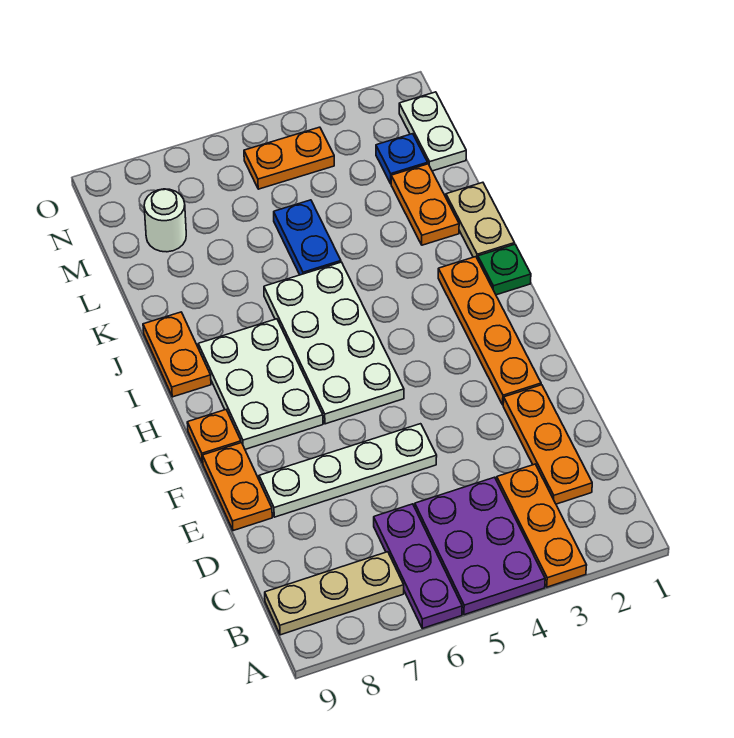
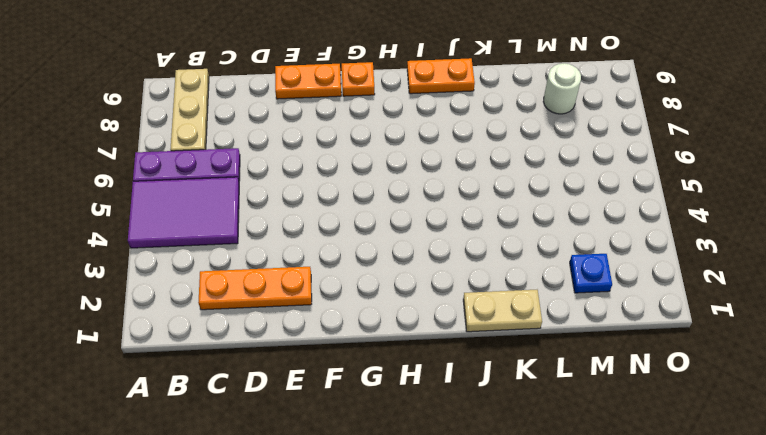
purple 2x3 tile [128,177,239,248] -> purple 2x3 plate [415,477,545,615]
none -> orange 1x3 plate [497,464,587,587]
none -> white 1x4 plate [259,424,437,517]
none -> orange 1x4 plate [438,257,541,405]

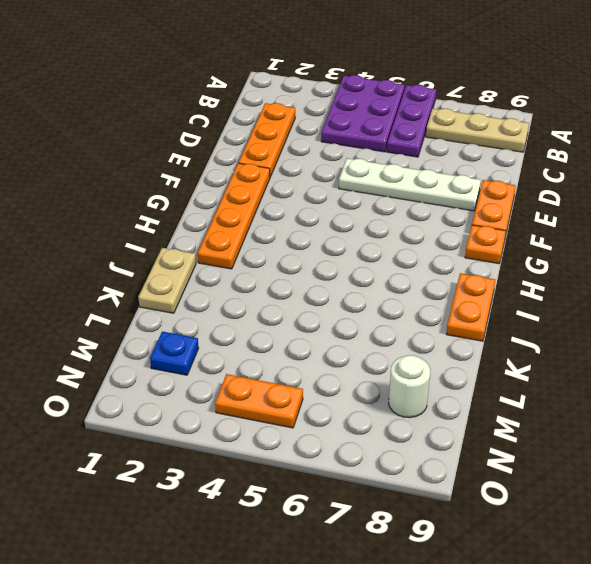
none -> orange 1x3 plate [497,464,587,587]
none -> white 2x4 plate [264,262,404,424]
none -> white 2x3 plate [198,319,323,449]

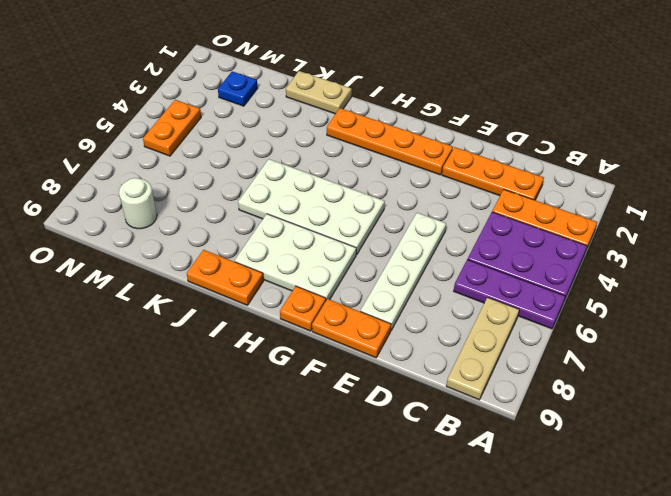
none -> green 1x1 plate [478,244,531,295]
none -> orange 1x2 plate [391,164,459,245]
none -> blue 1x2 plate [274,200,341,275]

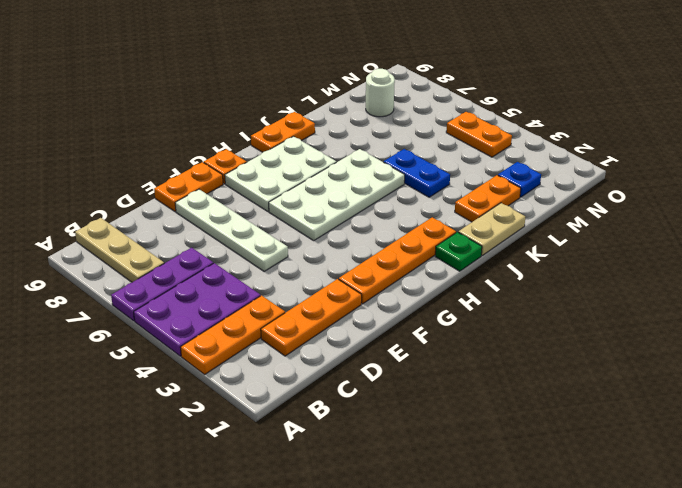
blue 1x2 plate [384,149,450,197] -> blue 1x2 plate turned to [274,200,341,275]
none -> white 1x2 plate [399,92,466,171]

